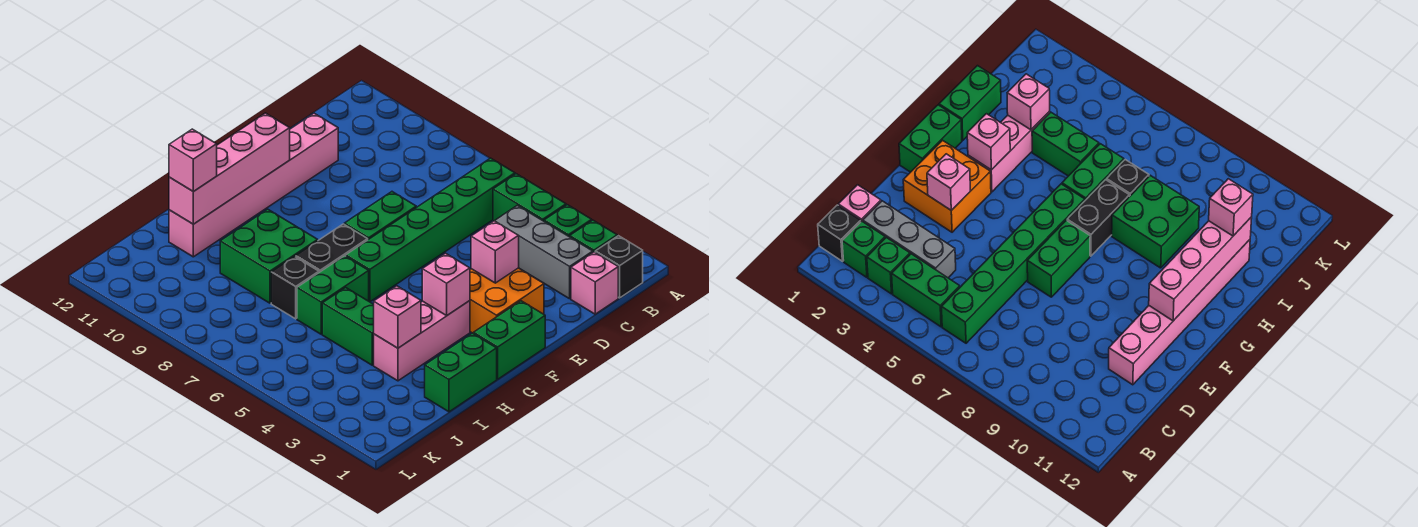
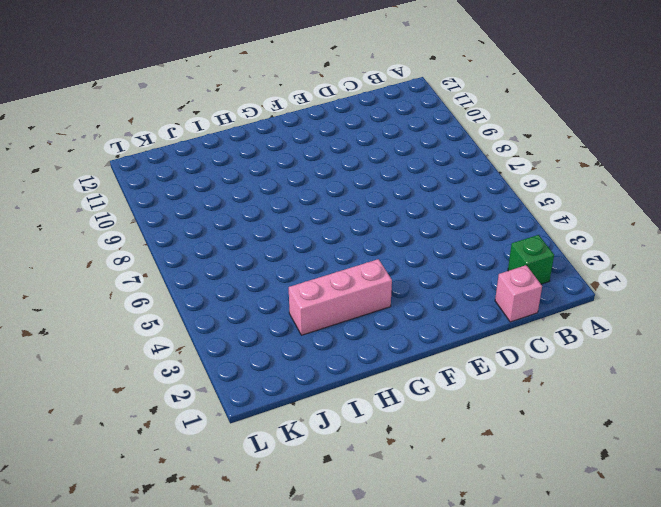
none -> black 1x1 brick [595,236,643,298]
none -> green 1x1 brick [544,205,592,237]
none -> green 1x2 brick [493,174,566,221]

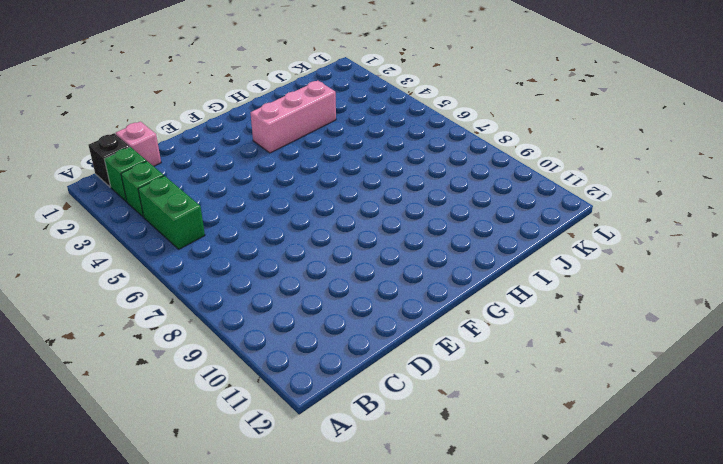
none -> green 1x6 brick [346,158,515,302]
none -> grey 1x3 brick [495,205,593,299]
none -> pink 1x6 brick [169,113,338,257]

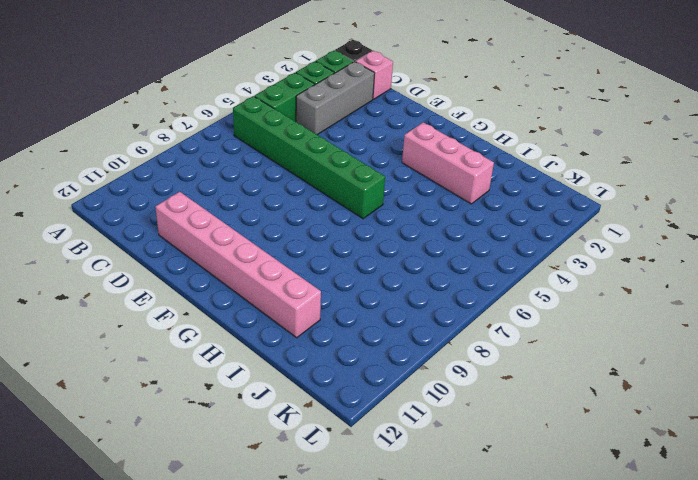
none -> orange 2x2 brick [470,268,544,333]
none -> green 1x2 brick [344,192,416,240]
none -> green 1x2 brick [473,301,545,379]

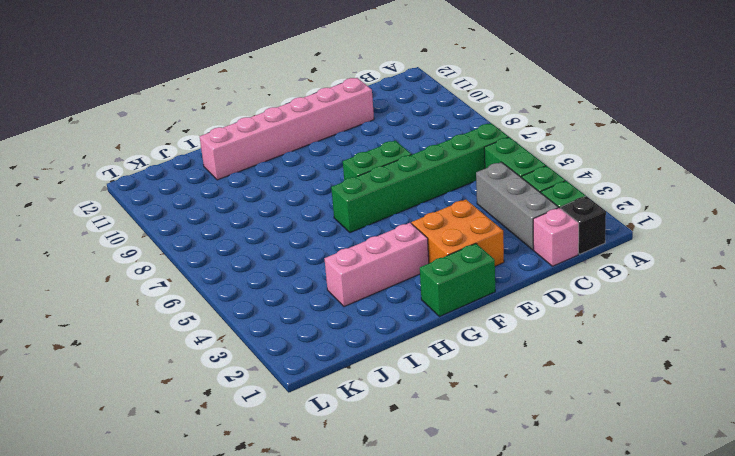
none -> black 1x2 brick [296,224,368,272]
none -> green 1x2 brick [425,333,497,412]
none -> green 1x2 brick [297,256,369,334]

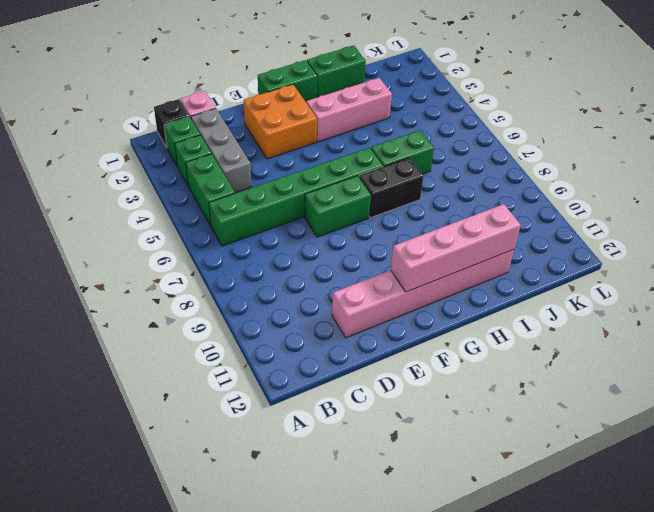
none -> green 2x2 brick [220,209,318,303]
none -> green 1x2 brick [322,288,374,365]
none -> black 1x1 brick [271,257,319,319]

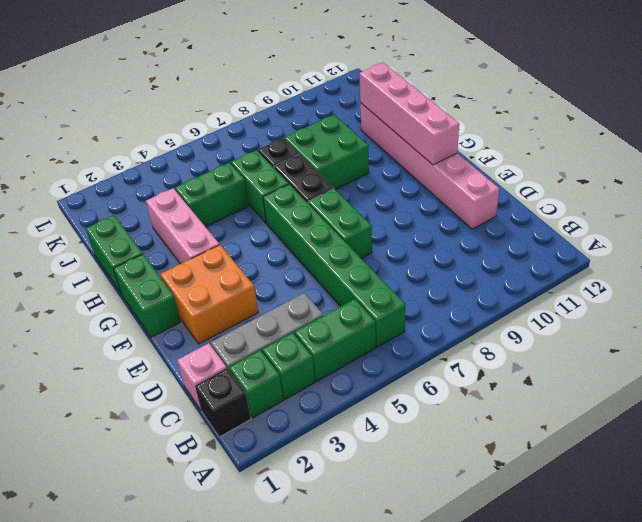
none -> pink 1x1 brick [471,221,519,283]
none -> pink 1x1 brick [422,253,470,315]
none -> pink 1x1 brick [374,286,421,348]

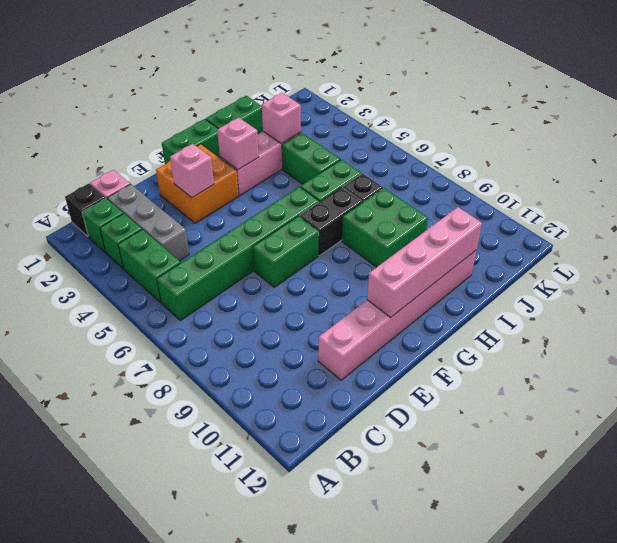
none -> pink 1x1 brick [169,129,217,192]

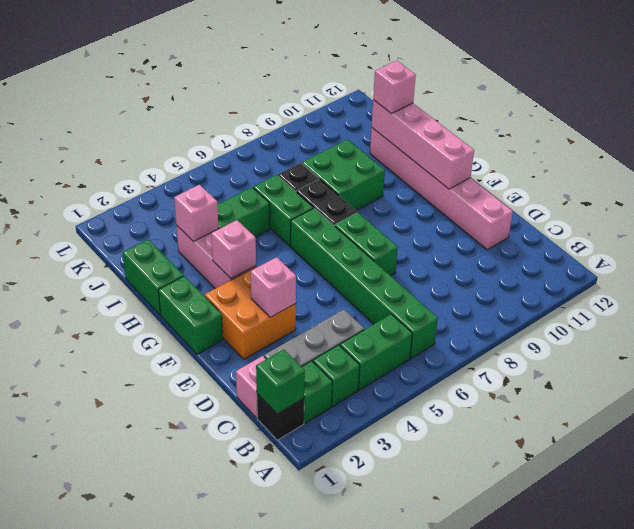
green 1x1 brick [256,350,305,414] -> none

